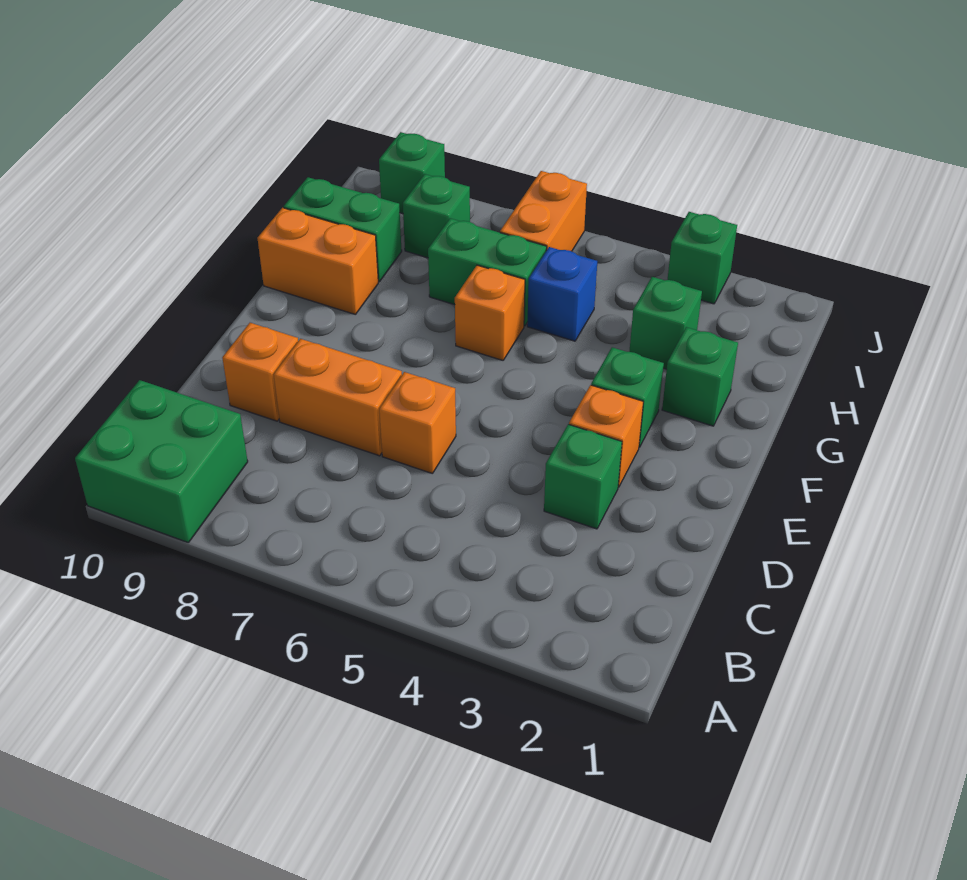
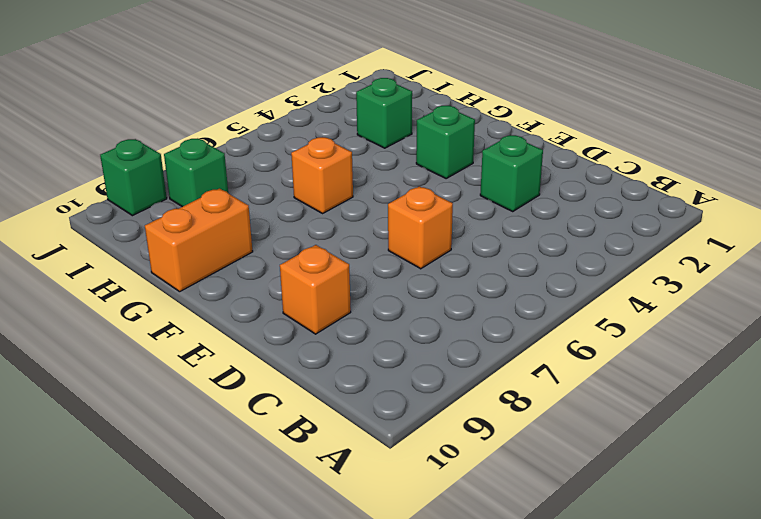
none -> green 2x2 brick [75,380,248,542]
none -> orange 1x2 brick [274,339,402,456]
none -> orange 1x1 brick [569,385,643,487]

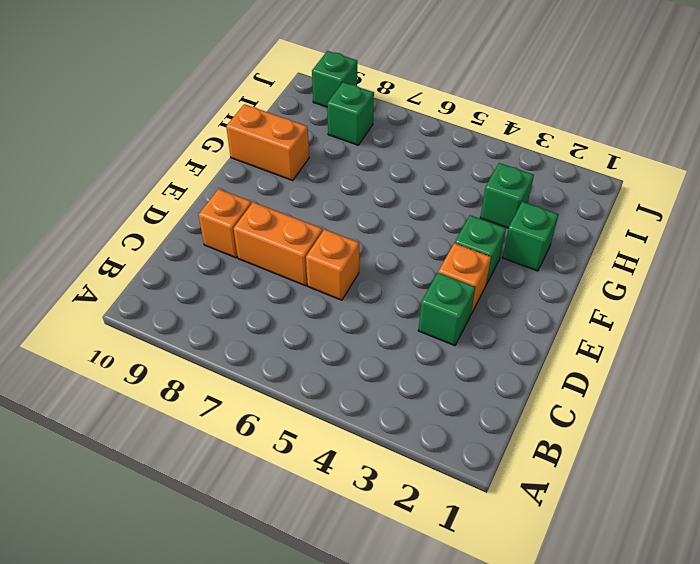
none -> green 2x2 brick [75,380,248,542]
none -> orange 1x1 brick [455,265,525,360]
none -> blue 1x1 brick [527,247,597,341]

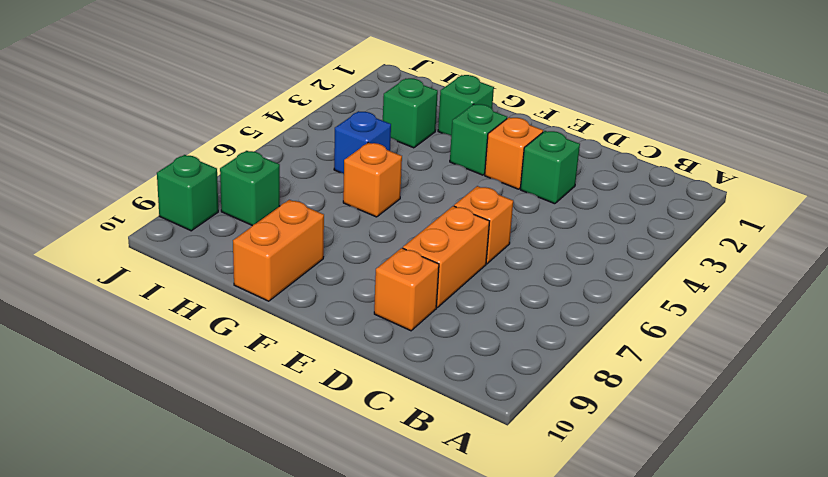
none -> green 2x2 brick [75,380,248,542]
none -> green 1x2 brick [428,218,547,326]
none -> green 1x2 brick [284,177,402,282]

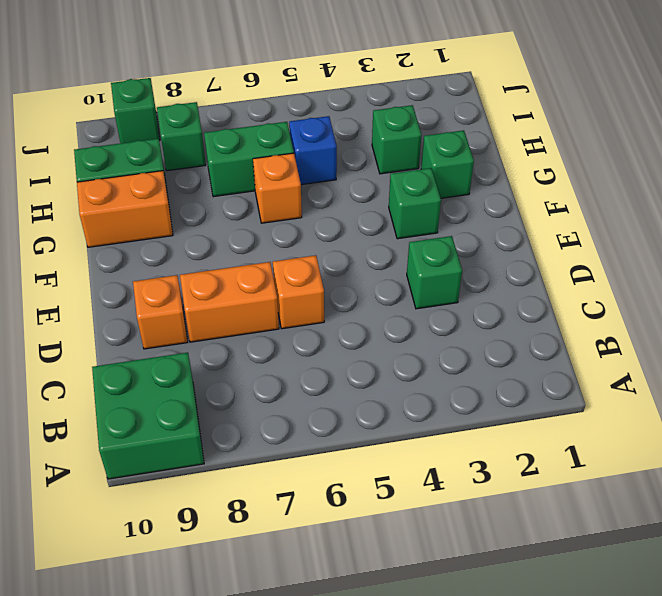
none -> orange 1x1 brick [569,385,643,487]
none -> orange 1x2 brick [500,171,587,251]
none -> green 1x1 brick [668,212,737,304]

